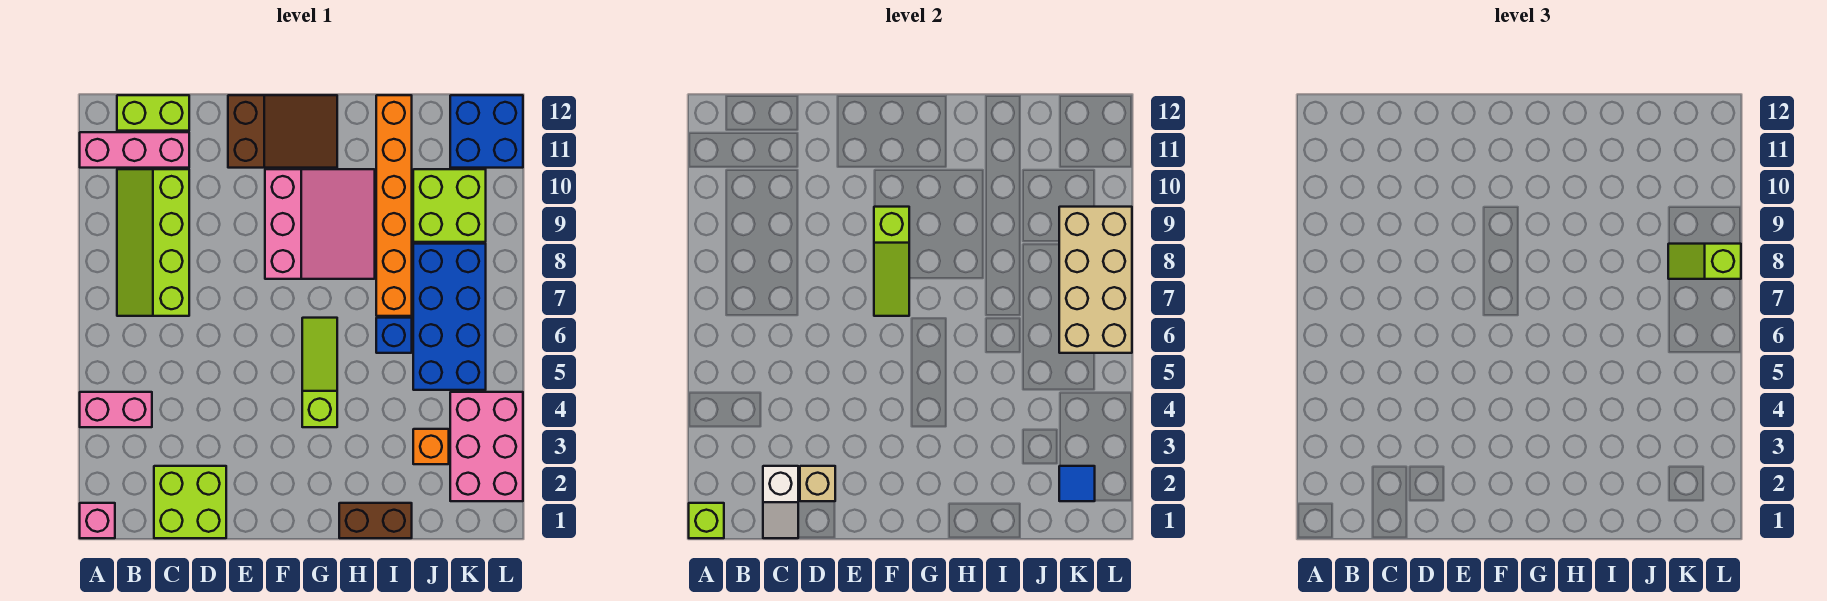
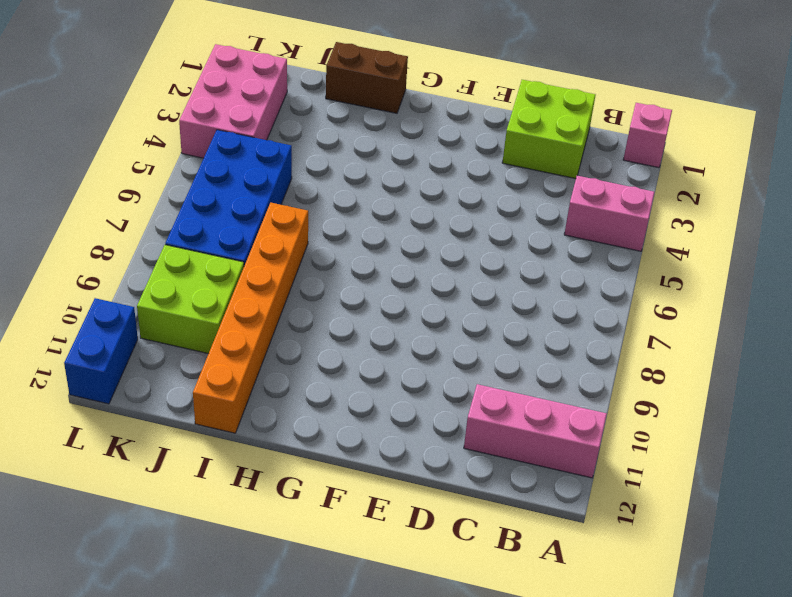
blue 1x2 brick [64,298,138,404] -> blue 2x2 brick [450,95,523,168]
none -> lime 2x4 slope [117,169,189,316]
none -> lime 1x2 brick [117,95,189,131]
none -> brown 2x3 slope [228,95,337,168]

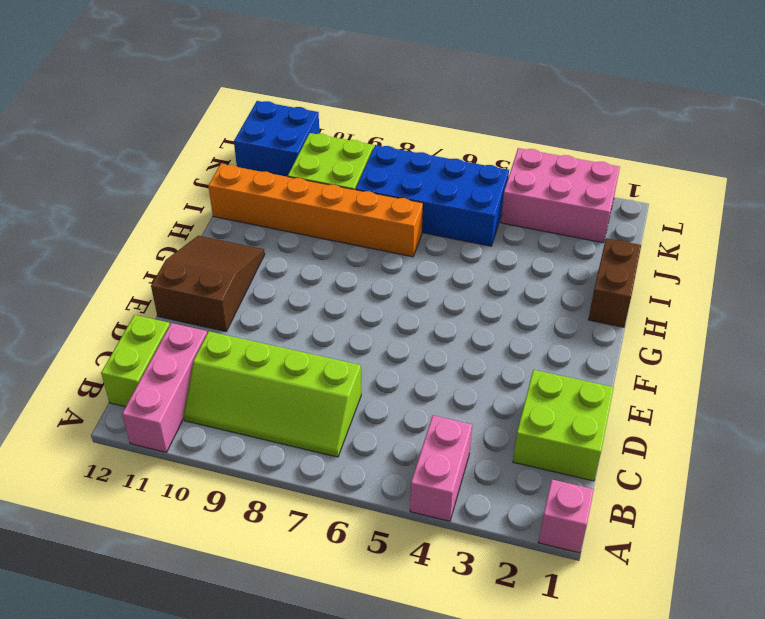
none -> pink 3x3 slope [265,169,375,279]
none -> lime 1x3 slope [302,318,337,427]
none -> blue 1x1 brick [376,318,412,353]

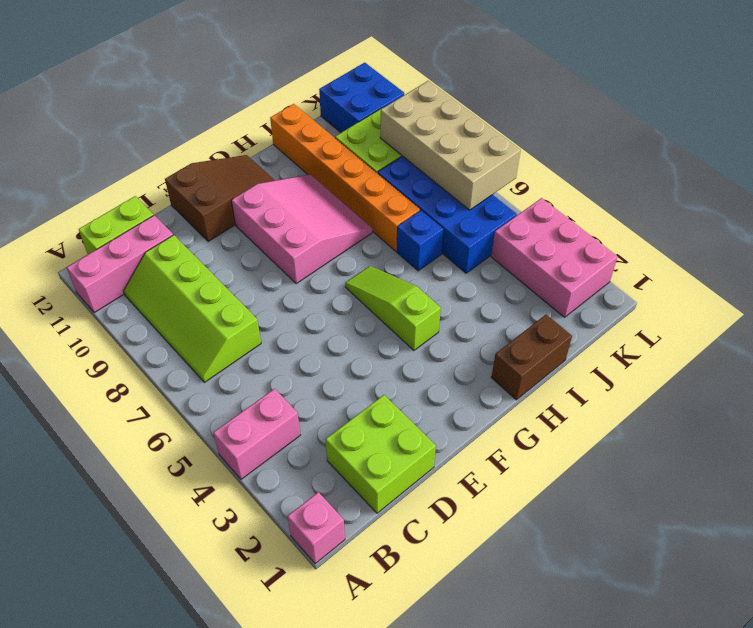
none -> orange 1x1 brick [413,429,449,464]
none -> lime 1x1 brick [689,503,724,538]
none -> white 1x2 slope [763,466,798,538]

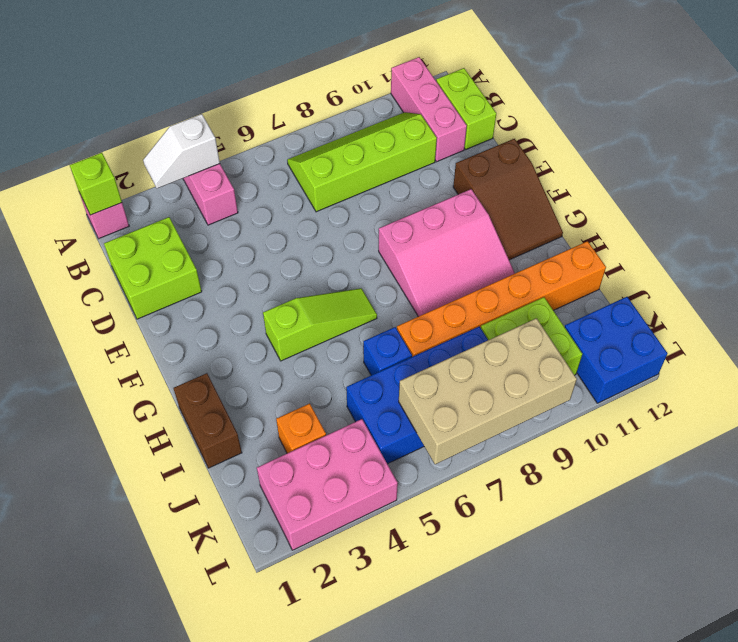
white 1x2 slope [143,114,220,188] -> white 1x2 slope moved to [763,466,798,538]
none -> tan 1x1 brick [800,466,835,501]
none -> lime 1x3 slope [874,207,909,316]
none -> blue 1x1 tile [1059,466,1095,501]

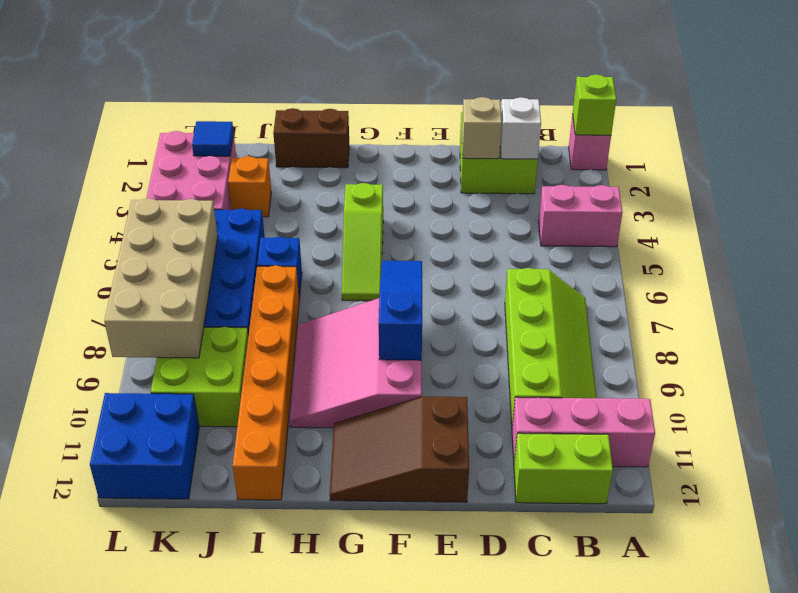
blue 1x3 slope [379,261,422,360] -> lime 1x3 slope [874,207,909,316]
none -> lime 1x2 slope [1668,244,1741,279]

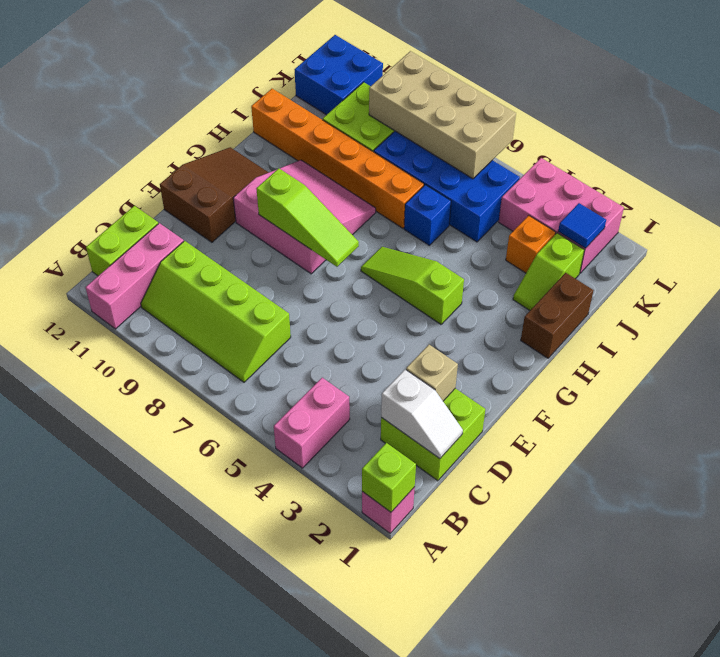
lime 1x2 slope [513,233,584,310] -> lime 1x2 slope moved to [1668,244,1741,279]

